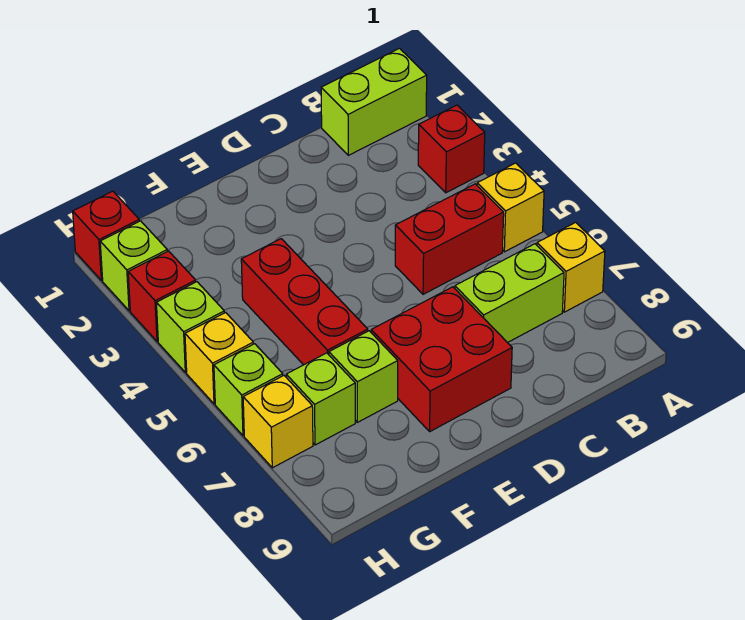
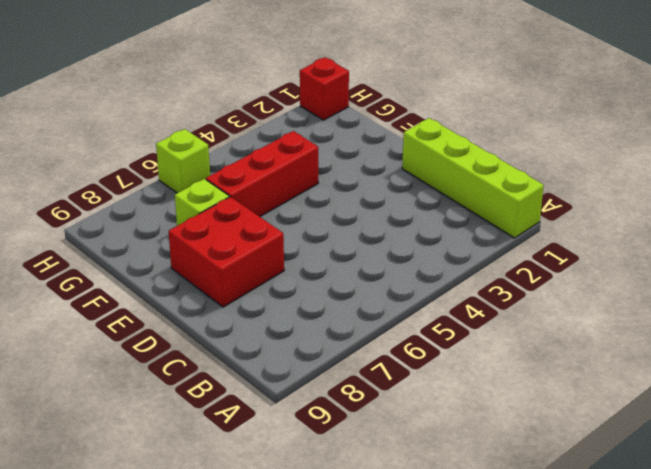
lime 1x4 brick [402,118,544,238] -> lime 1x2 brick [321,48,427,155]
none -> red 1x1 brick [418,105,485,193]
none -> yellow 1x1 brick [477,163,544,252]
none -> yellow 1x1 brick [537,222,605,312]

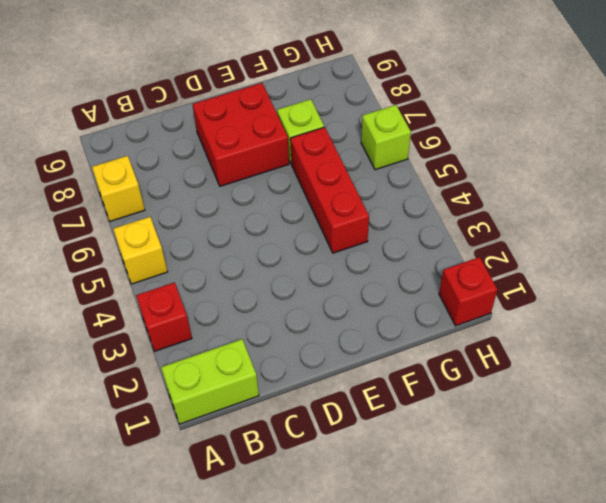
none -> red 1x2 brick [395,184,504,294]
none -> lime 1x2 brick [455,244,564,343]
none -> lime 1x1 brick [286,353,355,445]

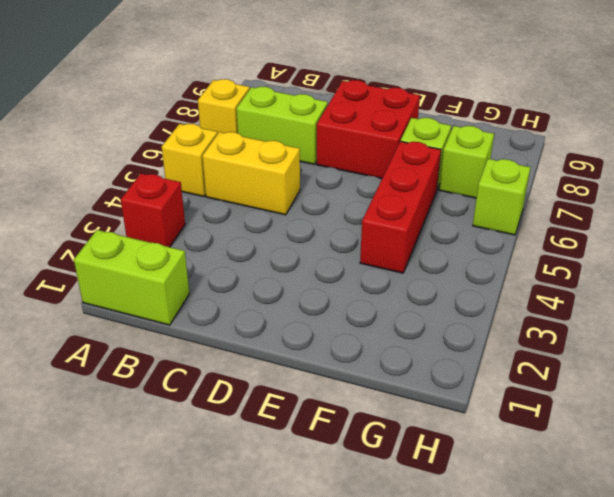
yellow 1x2 brick [203,132,300,215] -> red 1x2 brick [395,184,504,294]
none -> red 1x1 brick [73,191,139,280]
none -> lime 1x1 brick [100,221,167,311]
none -> red 1x1 brick [128,251,196,341]

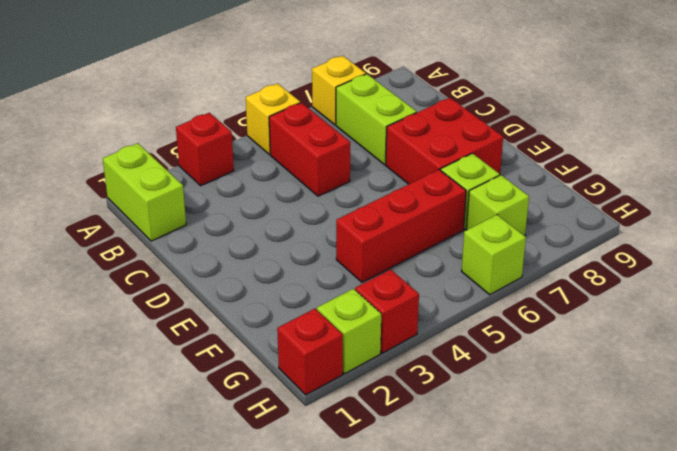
none -> lime 1x1 brick [156,282,224,372]
none -> yellow 1x1 brick [185,313,253,404]
none -> yellow 1x1 brick [243,376,313,468]

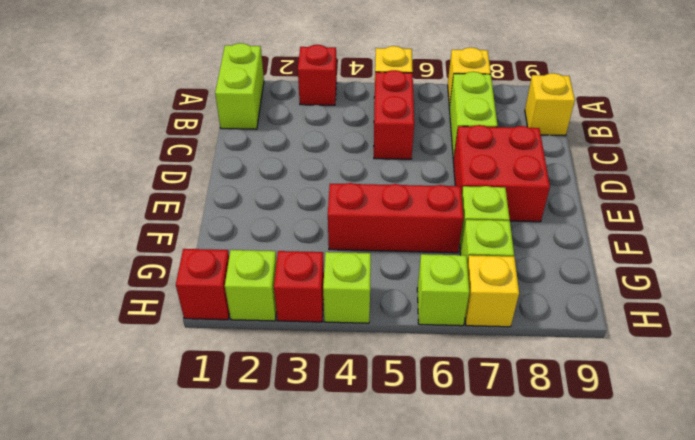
yellow 1x1 brick [525,73,575,136] -> yellow 1x1 brick moved to [185,313,253,404]

